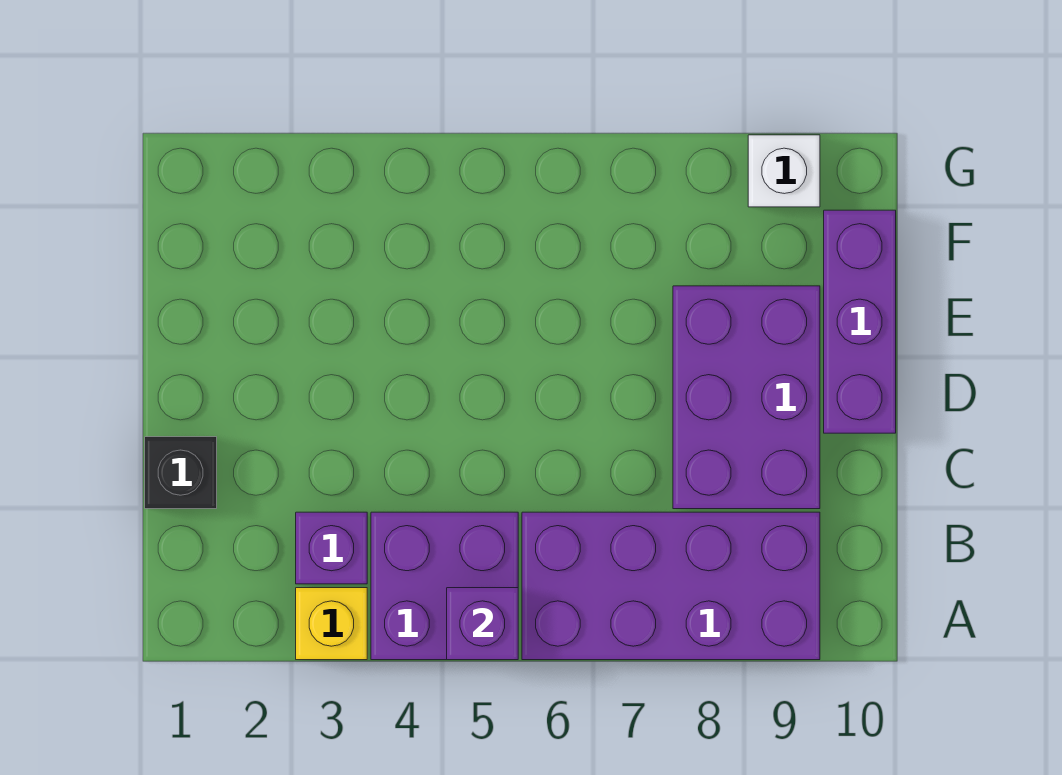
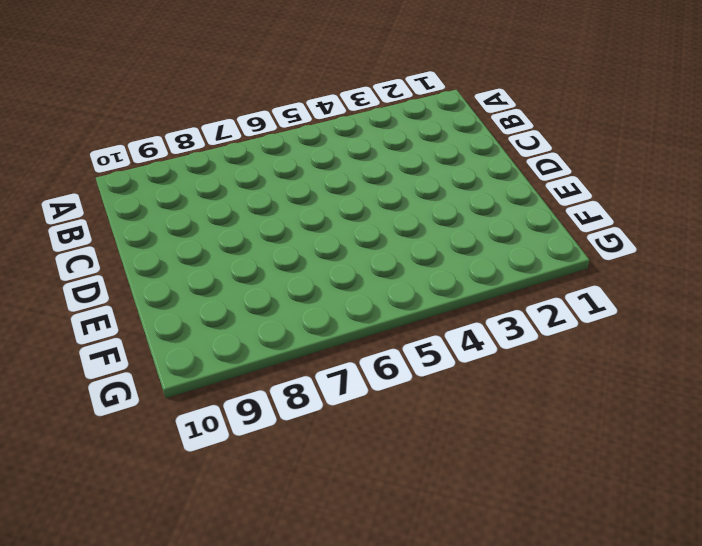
none -> yellow 1x1 brick [296,588,367,660]
none -> purple 2x2 brick [371,512,518,660]

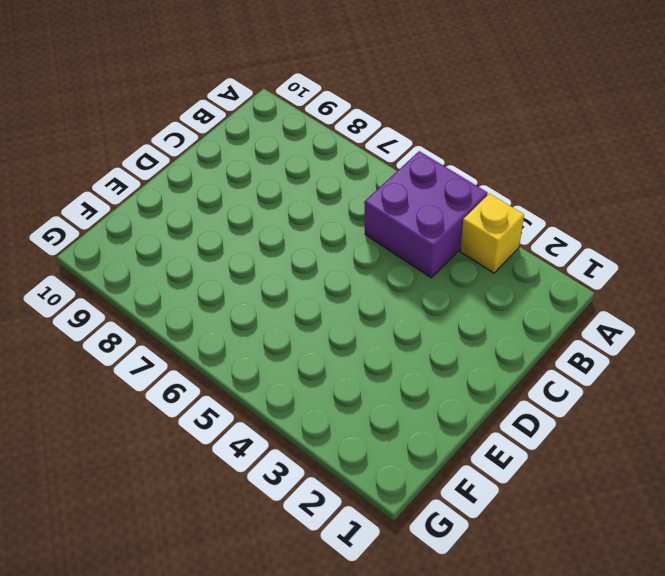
none -> purple 2x4 brick [522,512,820,660]
none -> purple 1x1 brick [296,512,367,584]

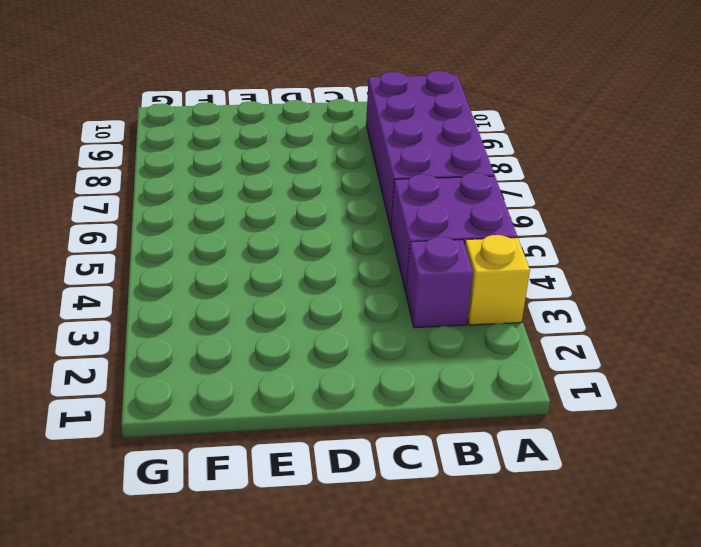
none -> black 1x1 brick [145,437,217,509]
none -> purple 2x3 brick [673,286,820,509]

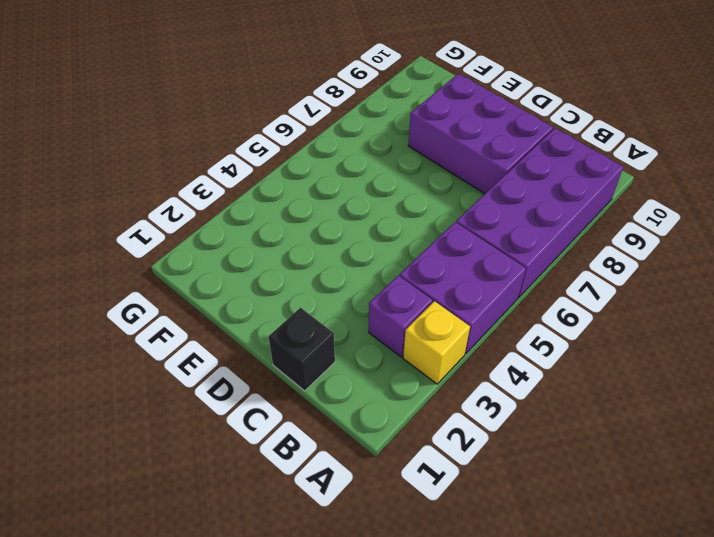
none -> purple 1x3 brick [824,210,896,433]
none -> white 1x1 brick [748,135,820,207]

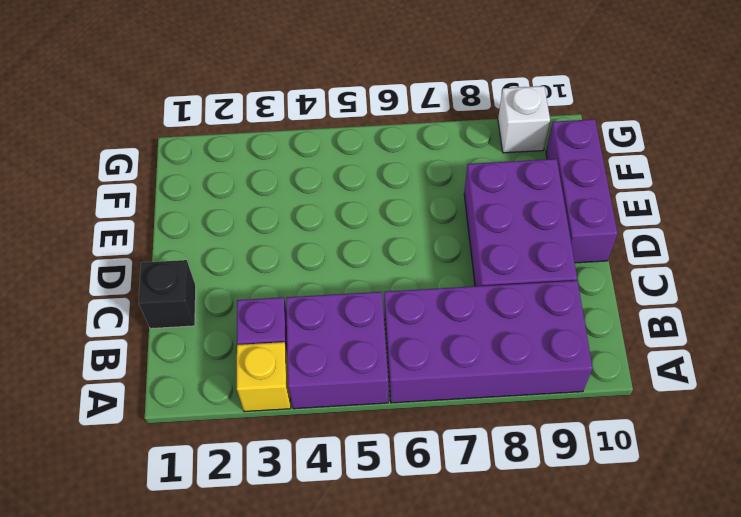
none -> purple 1x1 brick [447,588,518,660]

